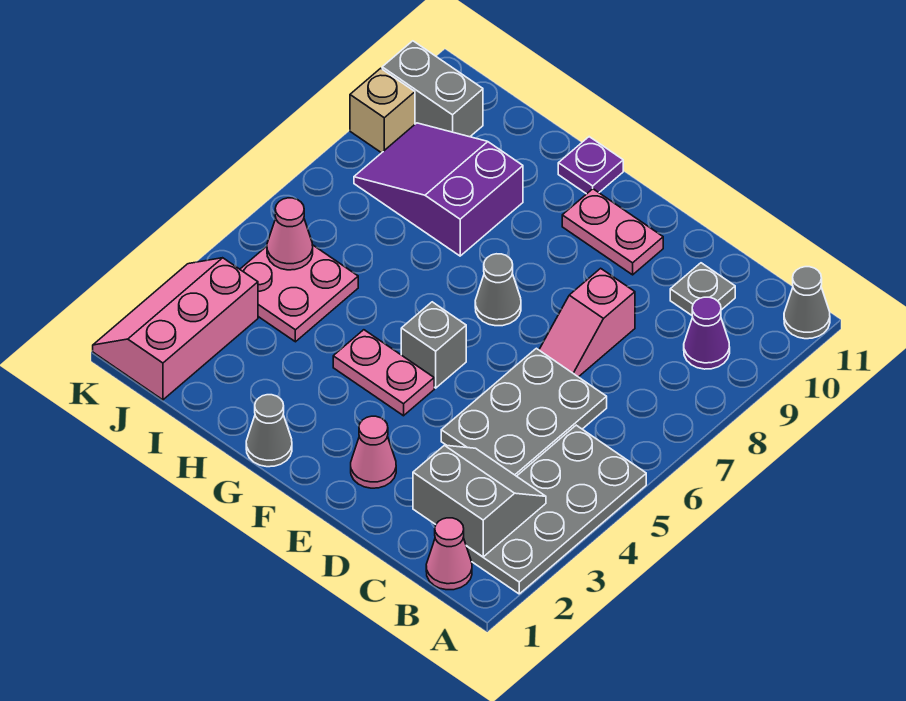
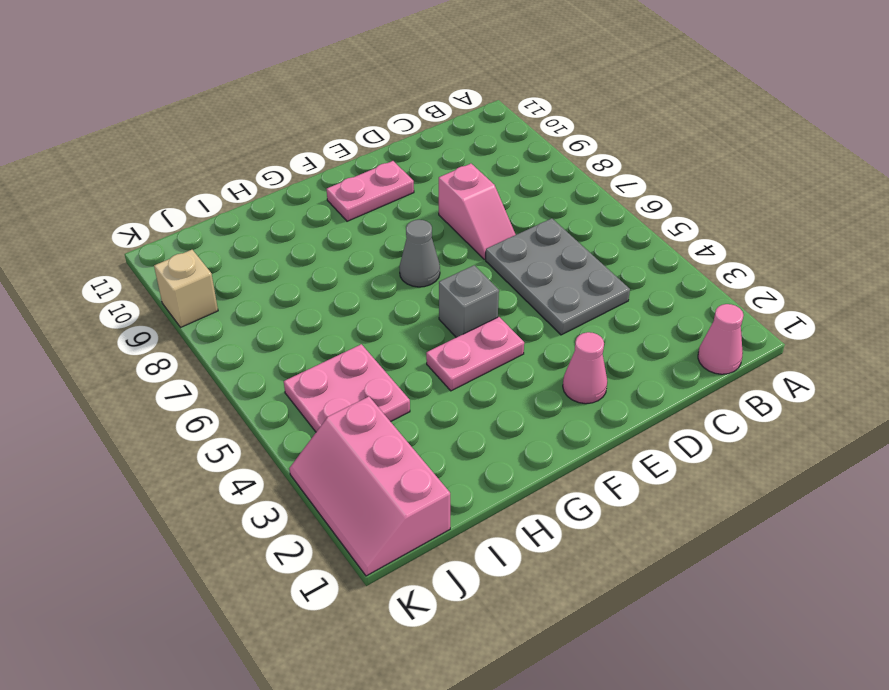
none -> grey 2x4 plate [466,425,646,594]
none -> grey 1x1 cone [784,267,830,339]
none -> purple 1x1 cone [684,297,730,369]

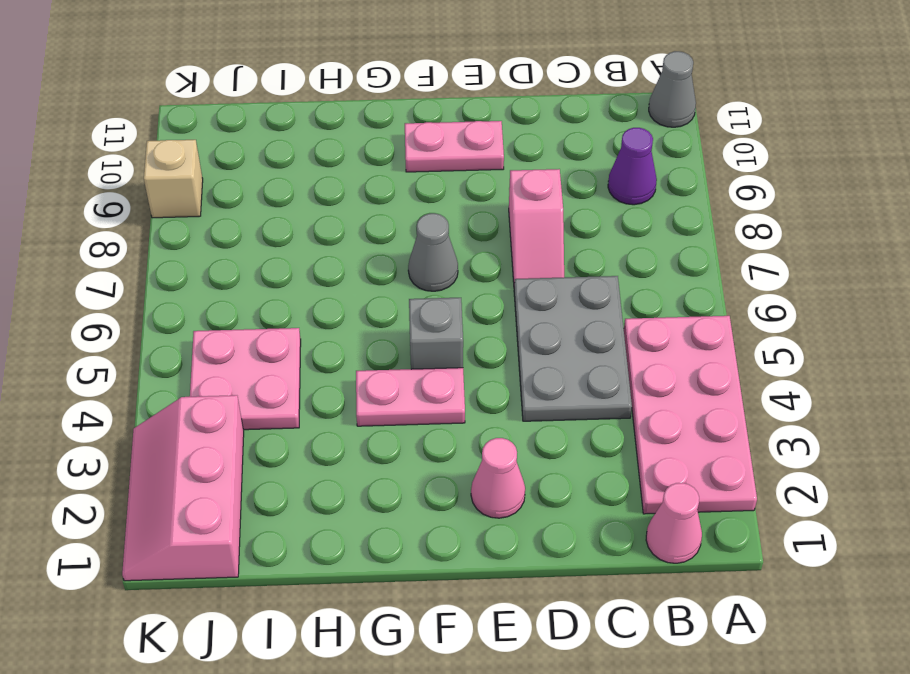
pink 2x4 plate [624,316,757,514] -> grey 2x4 plate [466,425,646,594]
none -> grey 1x1 plate [670,263,735,315]
none -> grey 1x1 cone [246,395,292,467]
none -> purple 1x1 plate [558,137,623,194]

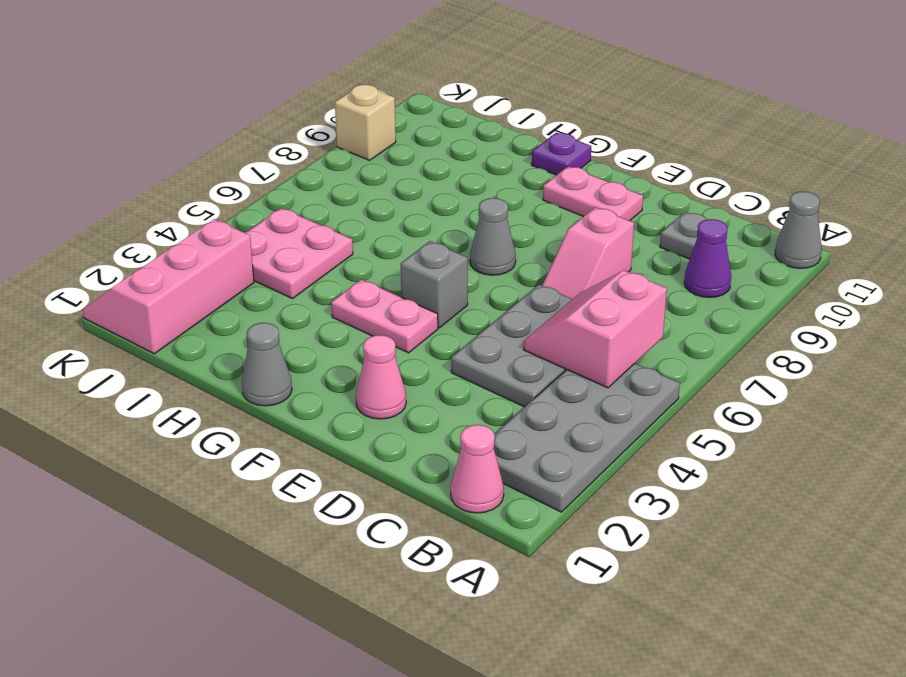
pink 2x2 slope [524,271,667,388] -> none
none -> purple 2x3 slope [354,123,523,256]
none -> grey 1x2 brick [382,41,483,137]
none -> grey 2x2 slope [413,445,546,557]

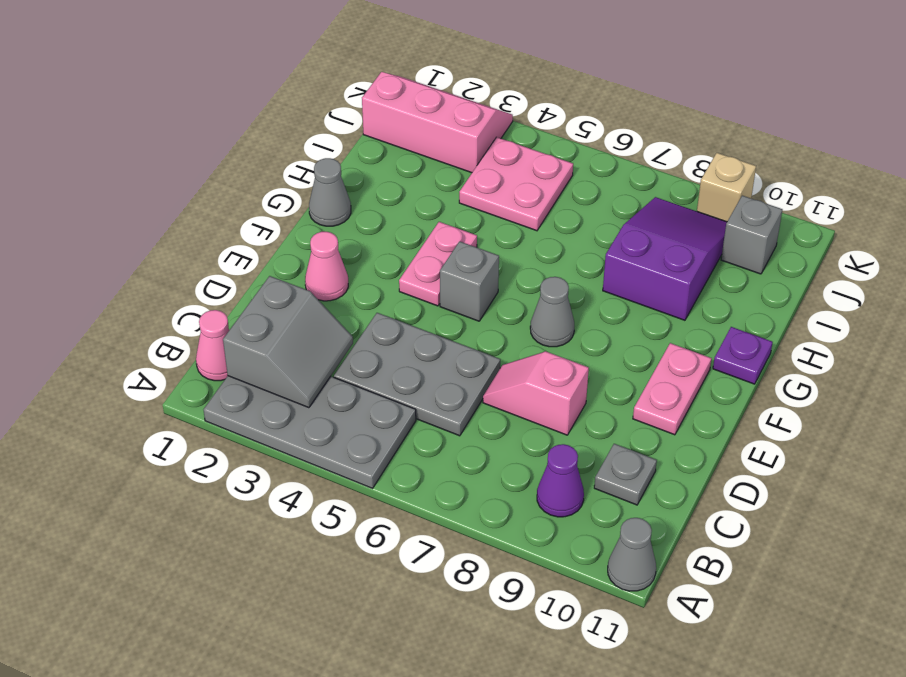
grey 1x1 brick [721,196,782,274] -> grey 1x2 brick [382,41,483,137]
none -> pink 1x1 cone [267,198,313,270]

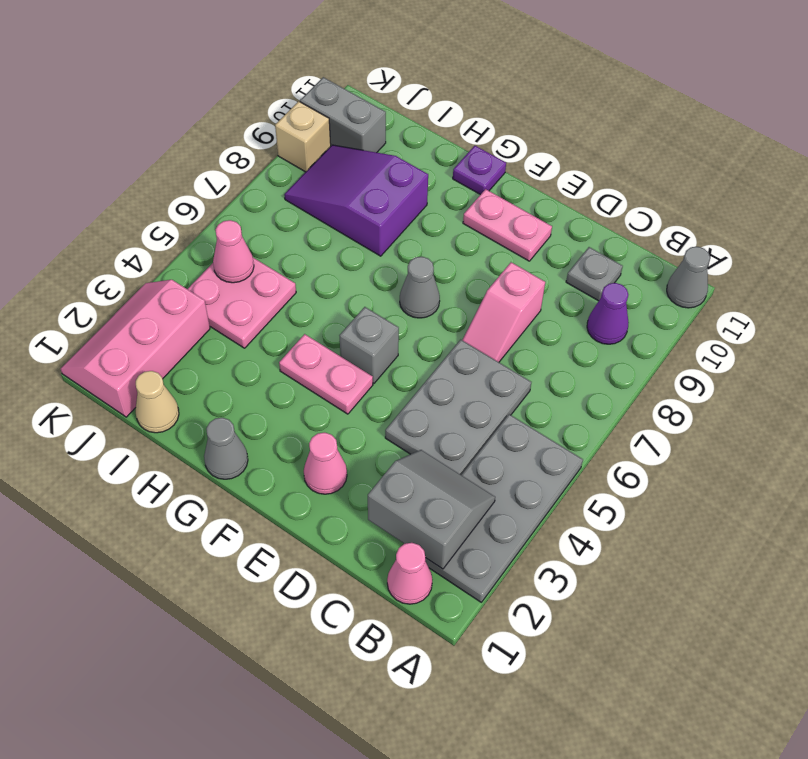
tan 1x1 cone [136,371,179,433] -> none

